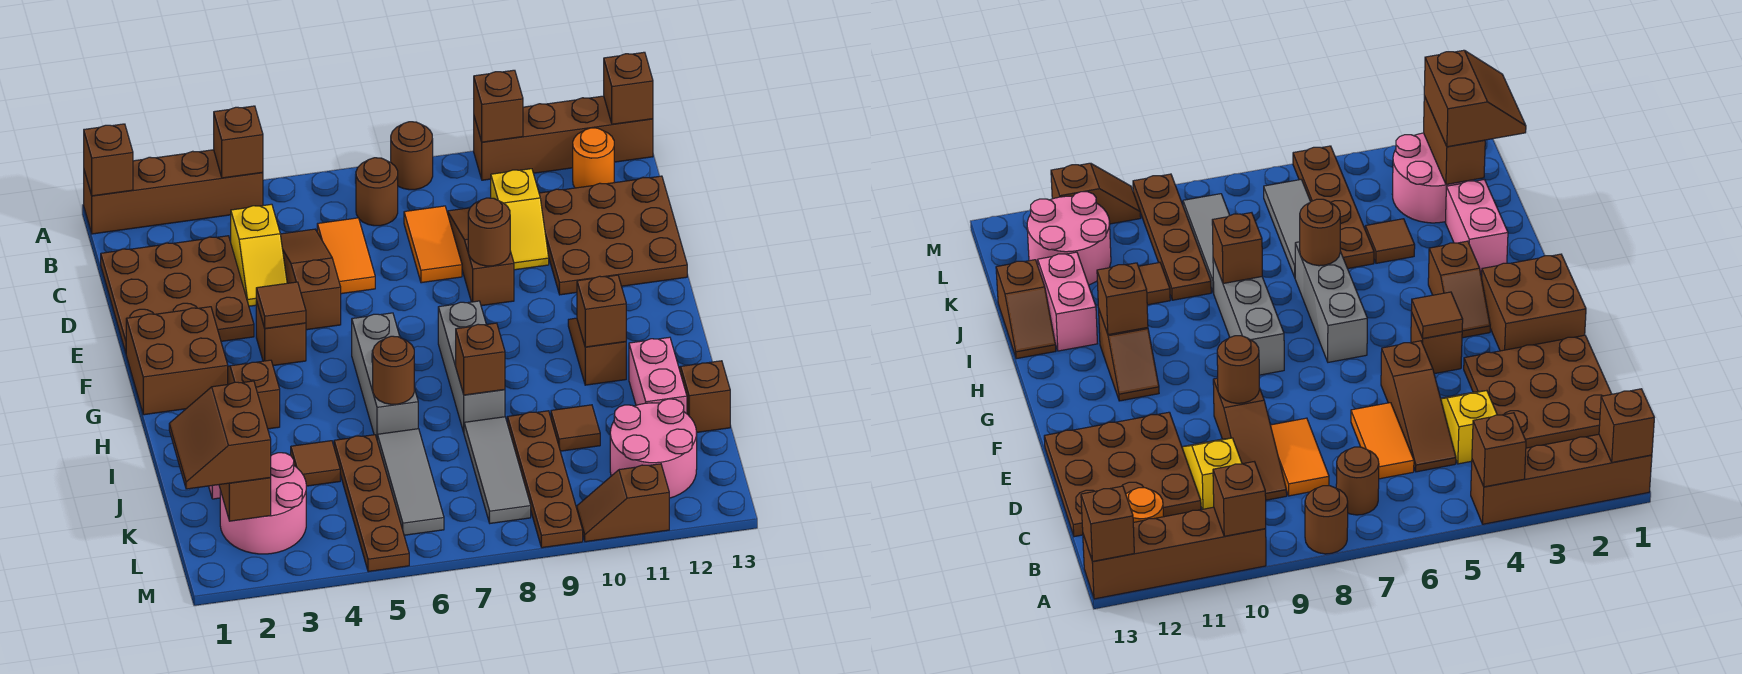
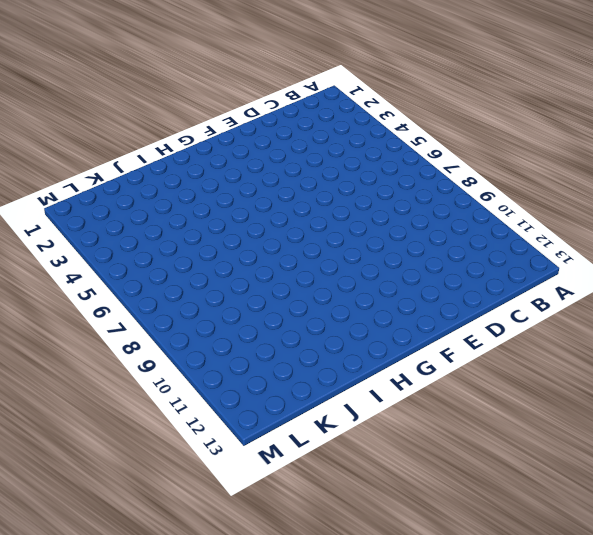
none -> brown 1x4 brick [84,150,263,234]
none -> brown 1x1 round brick [391,122,433,190]
none -> brown 1x4 brick [474,96,653,180]
none -> brown 1x1 round brick [356,158,398,226]

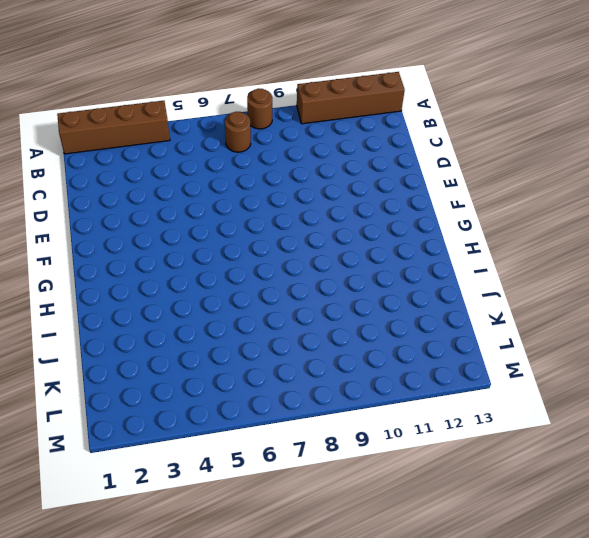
none -> orange 1x1 round brick [573,128,614,188]
none -> brown 3x3 plate [101,236,254,353]
none -> yellow 1x2 slope [231,204,287,306]
none -> brown 1x3 slope [280,229,341,330]

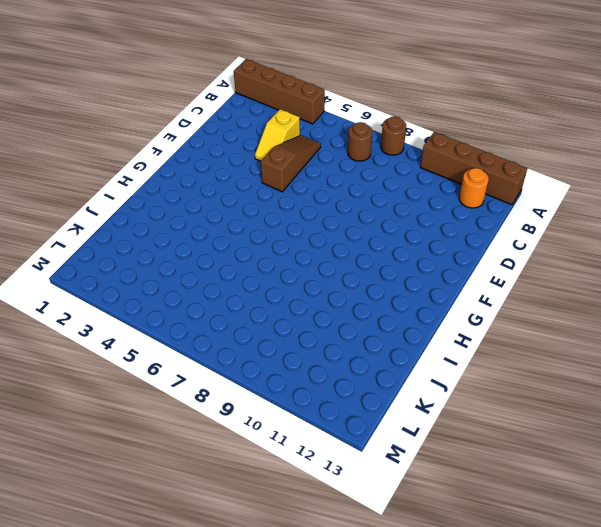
none -> brown 3x3 plate [101,236,254,353]
none -> orange 1x2 tile [317,218,375,294]
none -> orange 1x2 tile [404,206,462,283]
none -> brown 1x3 slope [447,208,514,306]

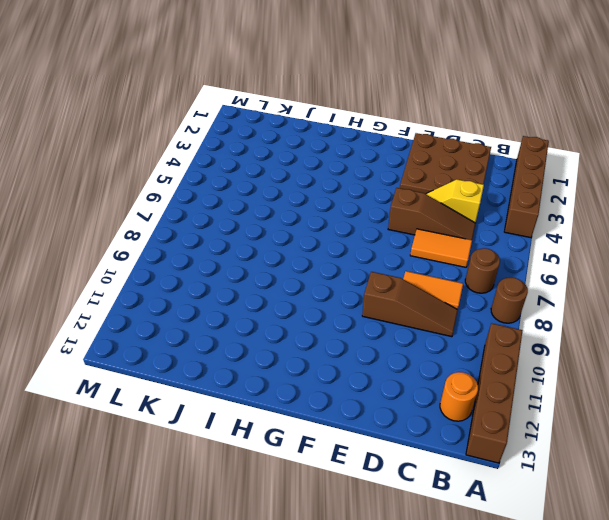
none -> yellow 1x2 slope [491,169,549,270]
none -> brown 3x3 plate [539,176,687,295]
none -> brown 2x2 brick [126,307,228,415]
none -> brown 1x1 brick [256,301,306,366]

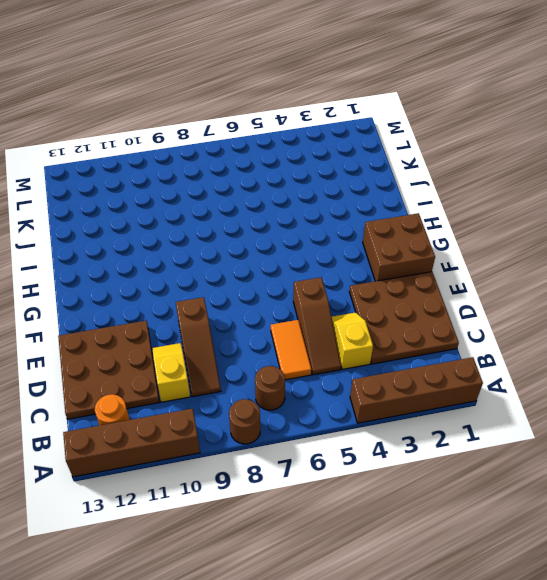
none -> orange 1x2 tile [404,206,462,283]
none -> brown 1x1 brick [256,301,306,366]
none -> brown 1x2 slope [228,360,280,429]
none -> grey 1x3 brick [352,313,418,438]

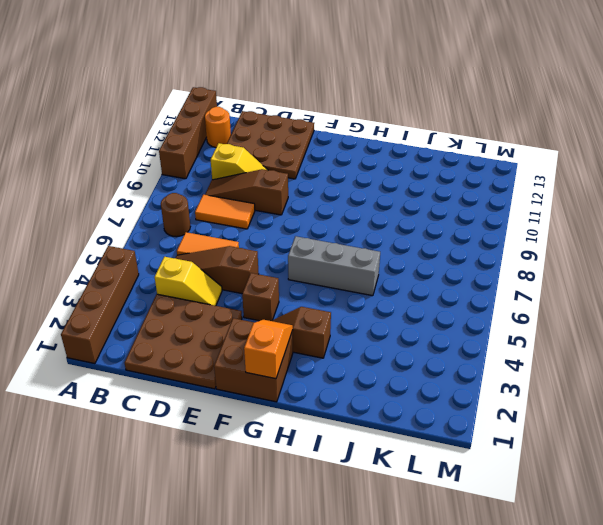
orange 1x2 slope [244,320,293,379] -> none
none -> brown 1x1 round brick [391,122,433,190]
none -> grey 1x3 brick [438,301,505,432]
none -> brown 1x2 slope [568,318,626,385]
none -> pink 1x2 brick [1445,180,1508,274]

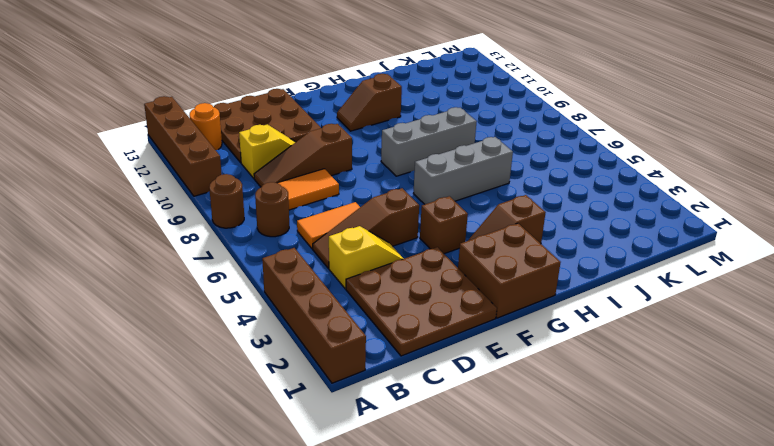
none -> pink 1x2 brick [1445,180,1508,274]
none -> pink 1x2 brick [629,337,687,414]
none -> brown 1x2 slope [679,361,730,432]
none -> brown 1x1 tile [291,441,340,486]

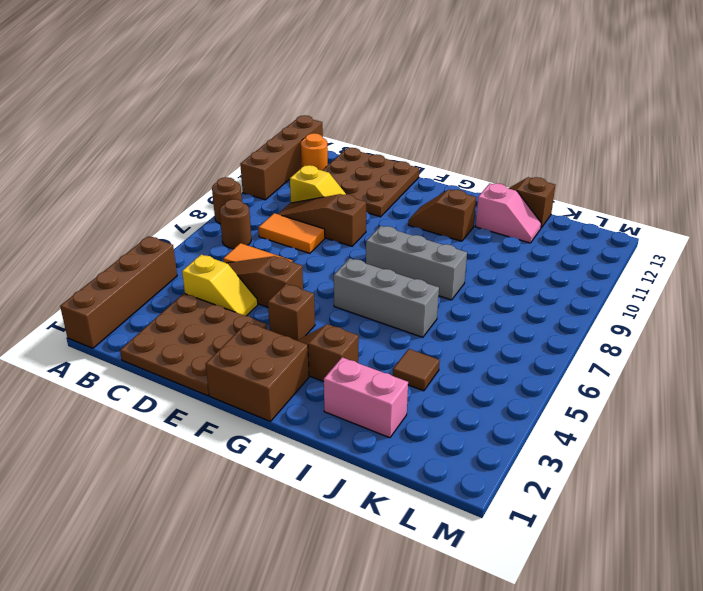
pink 1x2 slope [475,183,541,243] -> pink 1x2 brick [629,337,687,414]
none -> brown 1x4 plate [334,435,409,572]
none -> grey 1x3 tile [377,429,444,535]
none -> grey 1x3 tile [464,417,531,523]
none -> brown 1x4 plate [507,411,583,548]

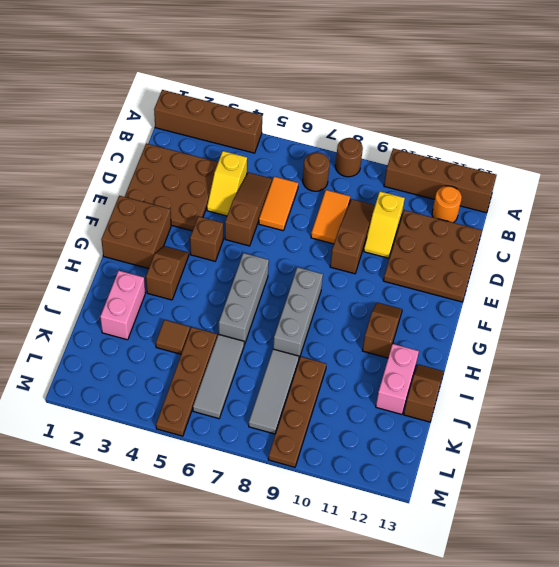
none -> brown 1x1 tile [551,405,600,451]
none -> pink 2x2 round brick [220,453,306,554]
none -> pink 2x2 round brick [610,399,697,498]
none -> brown 1x2 slope [577,464,669,542]

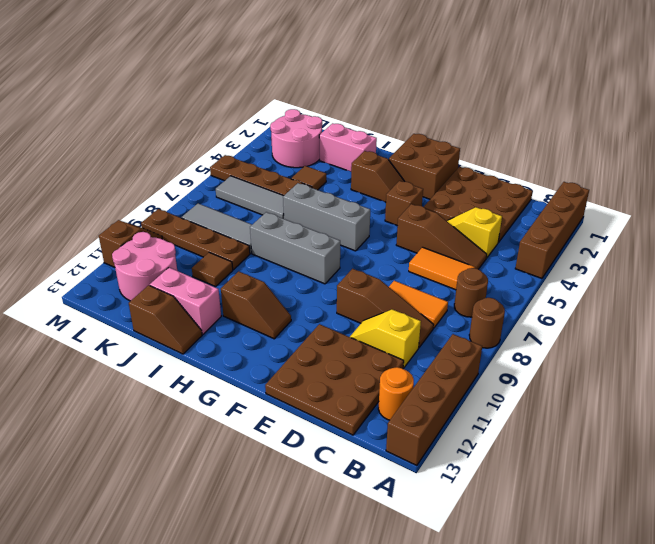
none -> brown 1x1 brick [84,124,133,196]
none -> brown 1x1 brick [214,106,263,178]
none -> brown 1x1 brick [474,70,523,142]
none -> brown 1x1 brick [604,52,653,124]

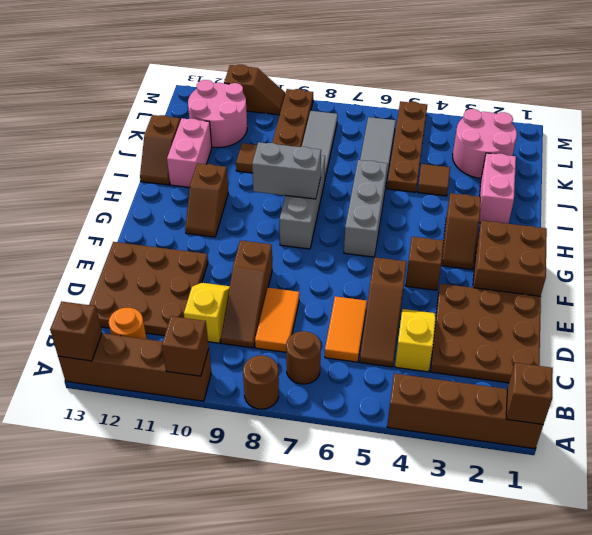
grey 1x2 brick [252,142,321,199] -> none
none -> brown 1x1 brick [214,106,263,178]
none -> brown 1x1 round brick [468,198,510,266]
none -> brown 1x1 tile [256,282,306,329]
none -> brown 1x1 brick [577,275,626,347]

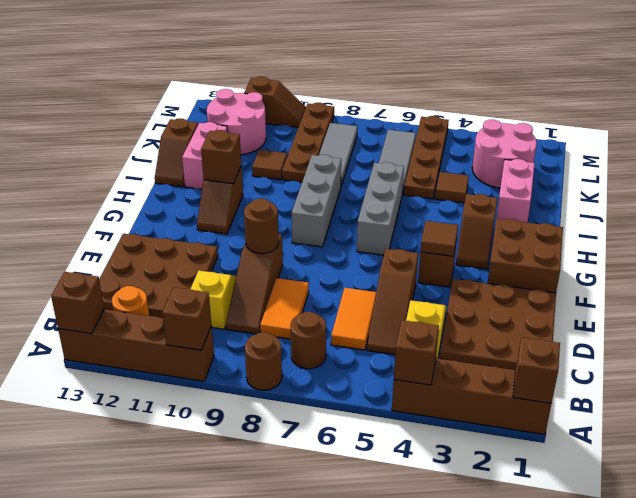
none -> brown 1x1 round brick [373,336,414,404]
none -> brown 1x1 brick [456,323,505,395]
none -> brown 1x2 brick [219,478,271,521]
none -> brown 2x2 slope [169,381,271,489]

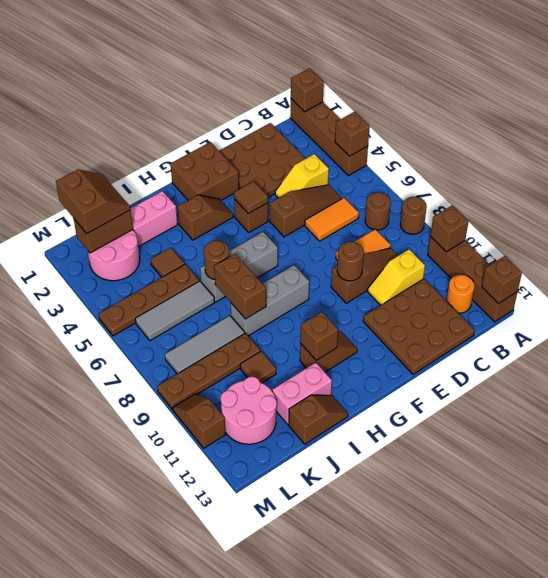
brown 1x2 brick [214,254,266,319] -> brown 1x1 brick [456,323,505,395]
brown 2x2 slope [56,169,130,233] -> brown 2x2 slope turned to [169,381,271,489]

